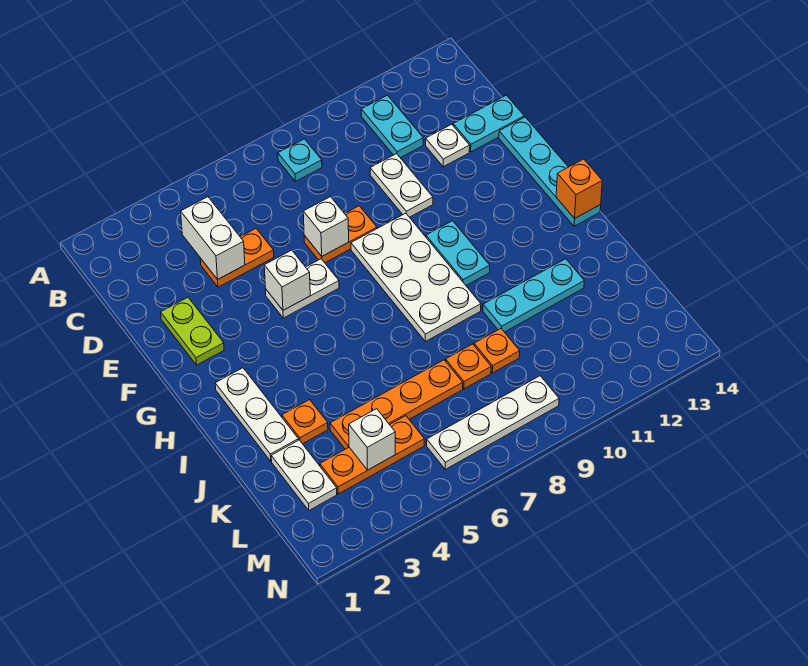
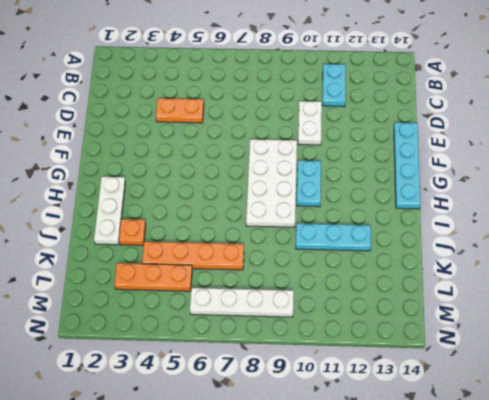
none -> cyan 1x1 plate [278,139,322,181]
none -> white 1x1 plate [426,124,470,167]
none -> cyan 1x2 plate [453,95,524,152]

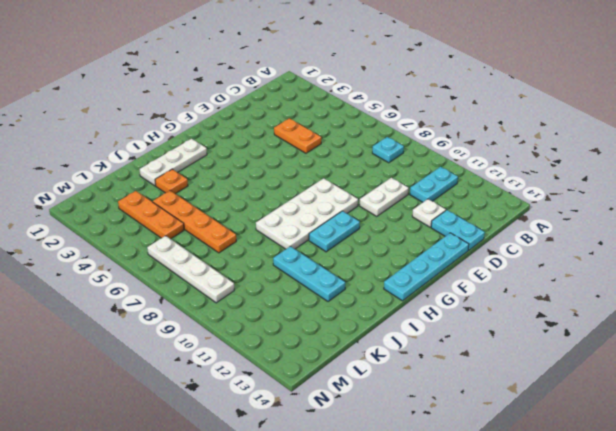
none -> lime 1x2 plate [161,297,224,365]
none -> orange 1x2 plate [304,206,377,263]
none -> white 1x2 plate [266,259,339,318]

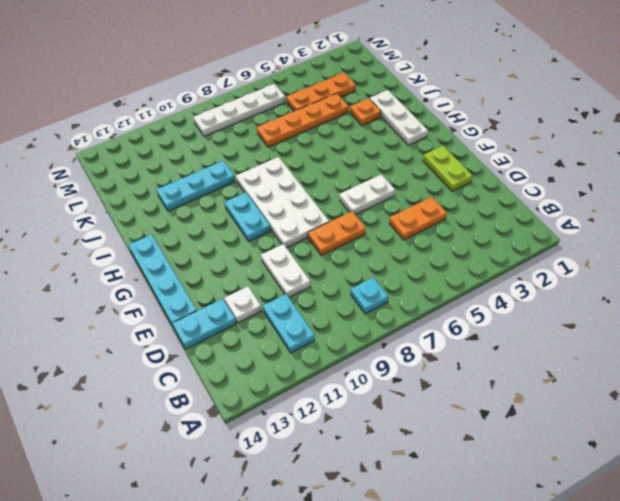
none -> white 1x2 plate [271,440,337,510]
none -> orange 1x1 plate [446,344,491,389]
none -> orange 1x1 plate [474,329,520,373]

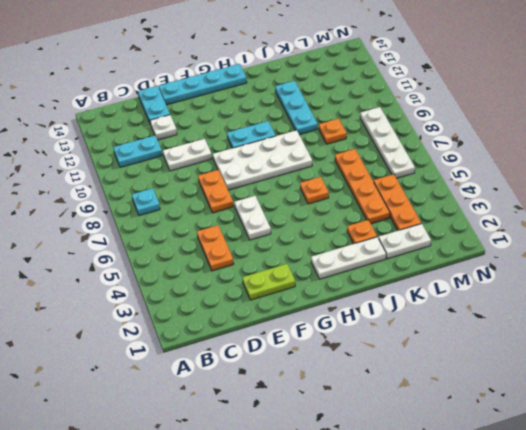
orange 1x1 plate [300,177,329,204] -> orange 1x1 plate moved to [446,344,491,389]
none -> white 1x2 brick [181,197,245,279]
none -> white 1x1 brick [303,197,349,256]
none -> white 1x1 brick [264,250,310,310]

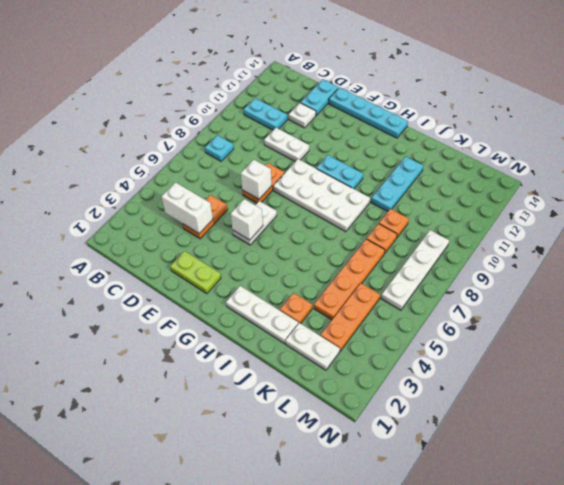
none -> orange 1x1 brick [556,159,602,218]
none -> white 1x1 brick [349,409,395,470]

